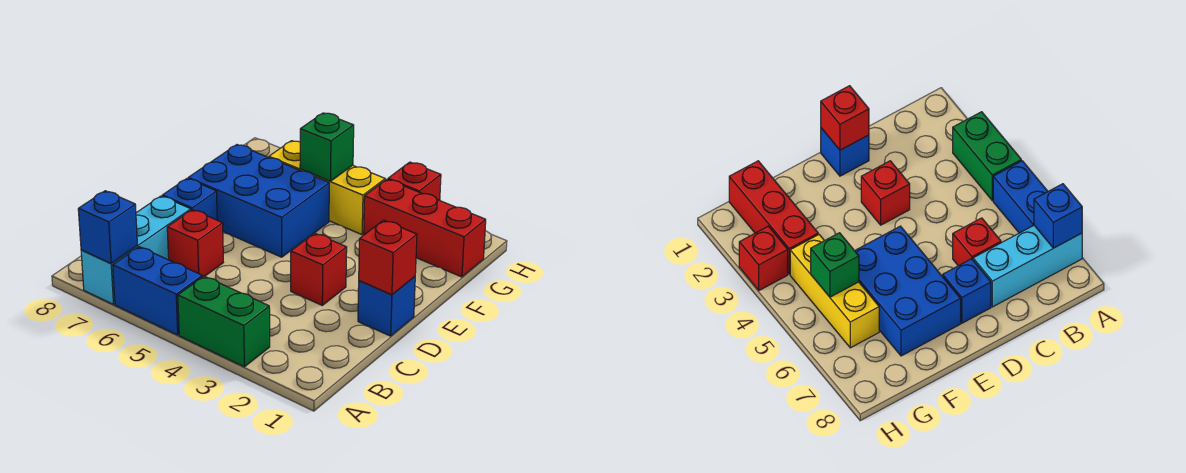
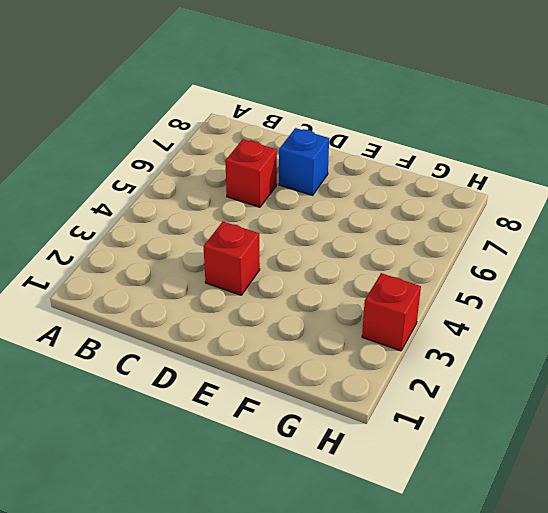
none -> green 1x2 brick [178,276,270,367]
none -> blue 1x2 brick [113,247,202,335]
none -> cyan 1x3 brick [81,196,191,304]

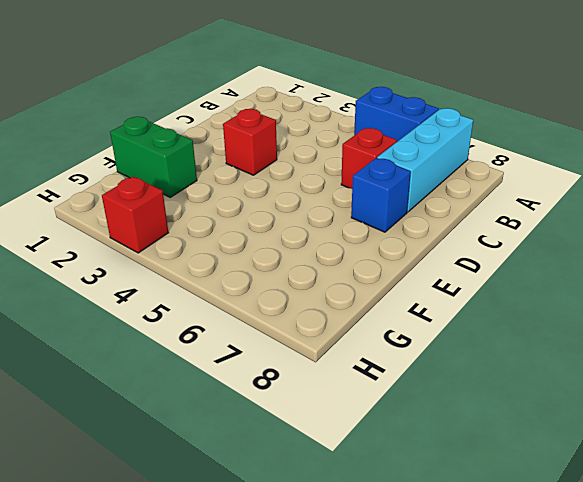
green 1x2 brick [110,117,197,197] -> green 1x2 brick moved to [178,276,270,367]
none -> blue 1x1 brick [358,277,415,336]
none -> blue 2x3 brick [188,145,329,257]
none -> red 1x3 brick [364,179,486,277]

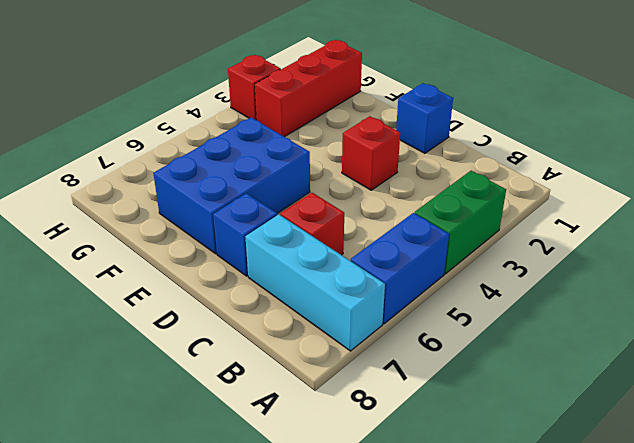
none -> yellow 1x3 brick [269,141,385,235]
none -> blue 1x1 brick [78,191,137,264]
none -> red 1x1 brick [359,220,417,295]

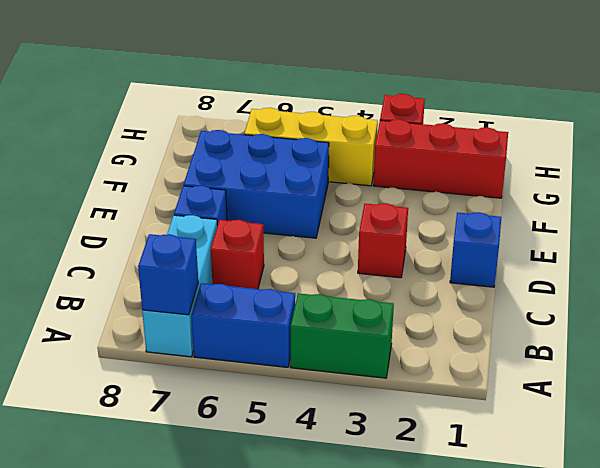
none -> red 1x1 brick [359,220,417,295]
none -> green 1x1 brick [300,113,354,181]

